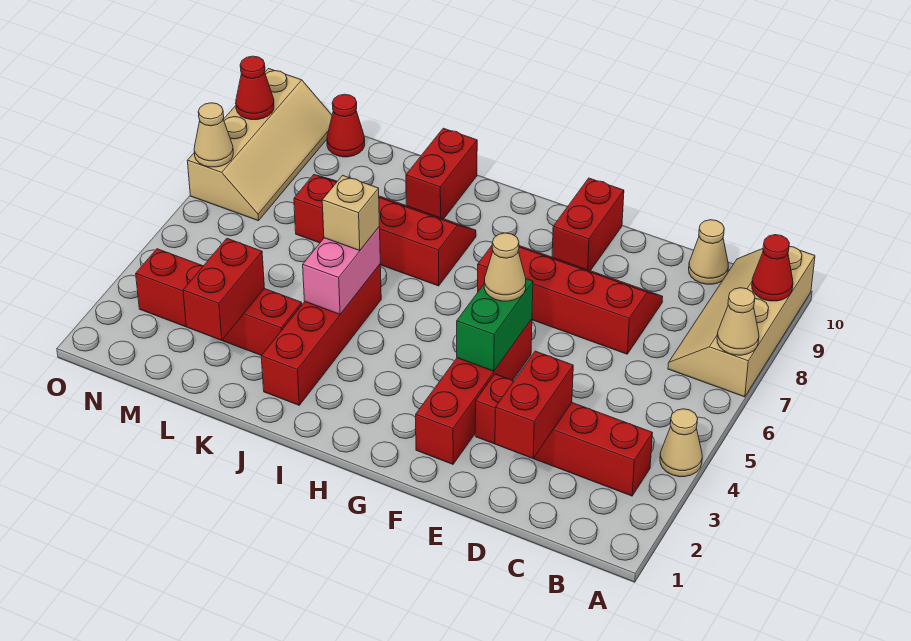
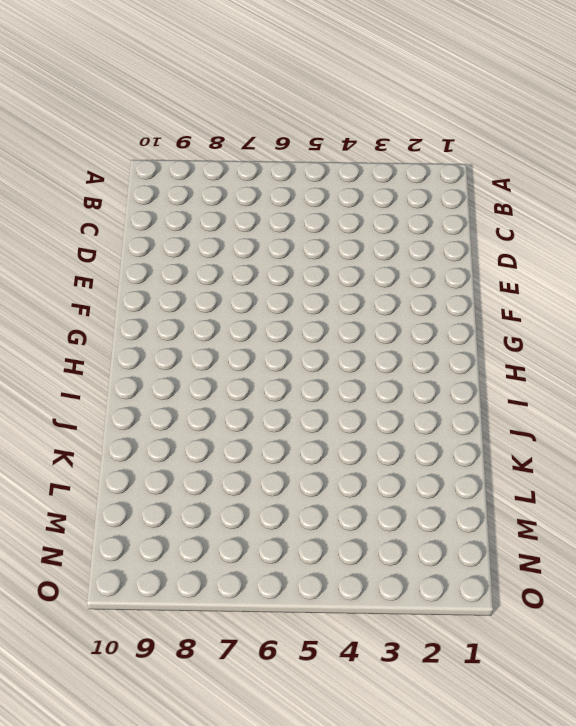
none -> tan 1x1 cone [660,409,702,477]
none -> tan 2x4 slope [668,246,815,397]
none -> red 1x4 brick [475,374,653,496]

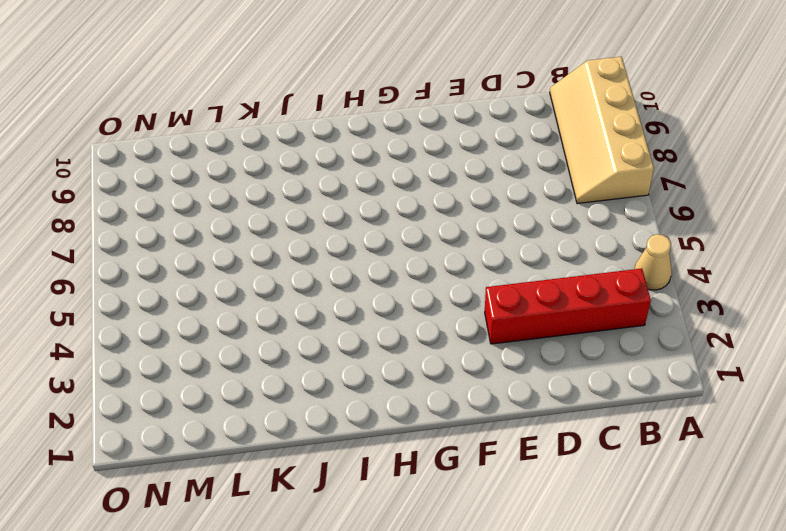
none -> tan 1x1 cone [689,220,728,284]
none -> red 2x4 slope [478,246,663,354]
none -> red 1x4 brick [416,319,532,464]

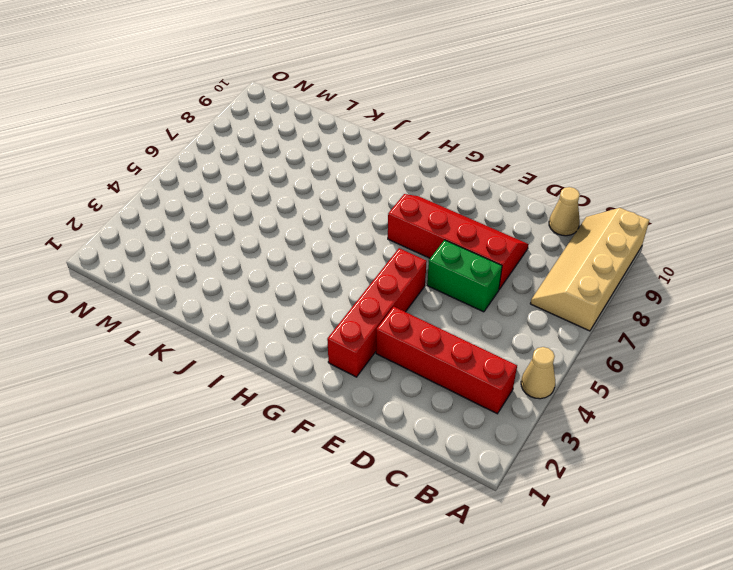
green 1x2 brick [427,240,502,312] -> green 1x2 brick turned to [457,279,533,371]
none -> red 1x2 brick [552,178,624,271]
none -> red 2x4 slope [294,175,476,286]
none -> red 1x4 brick [261,264,381,405]

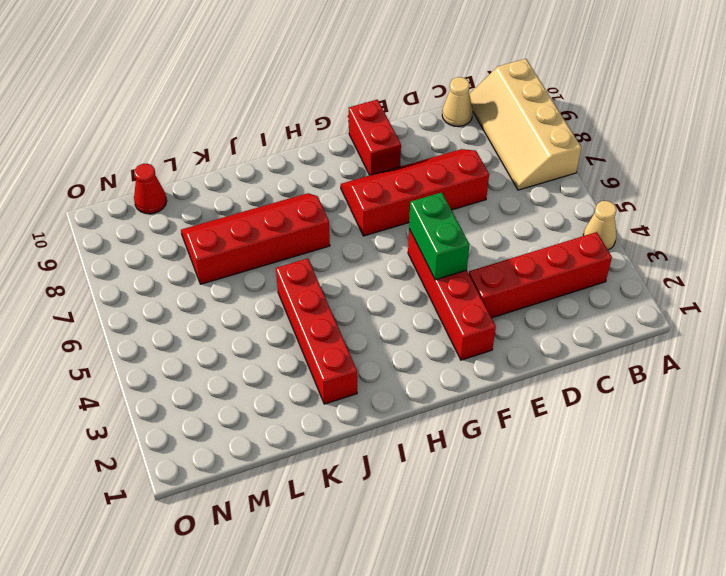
none -> red 1x2 brick [406,128,477,219]
none -> red 1x4 brick [136,249,302,355]
none -> tan 2x4 slope [187,69,332,221]

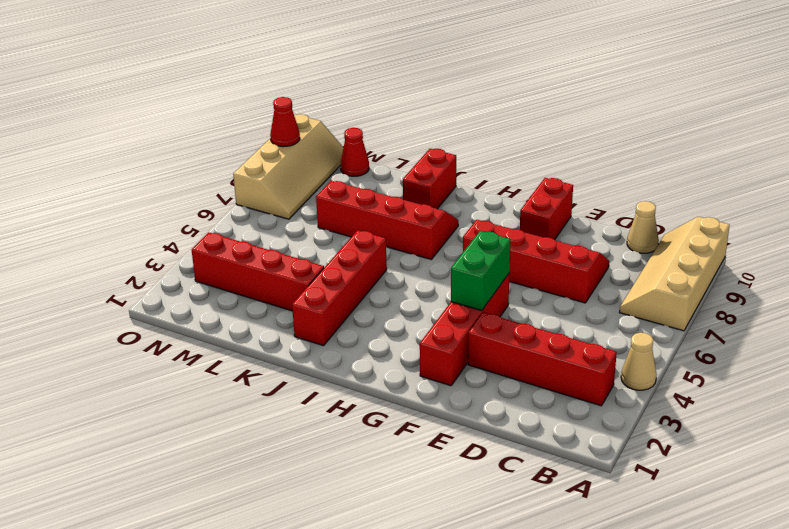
none -> tan 1x1 cone [717,288,759,355]
none -> red 1x1 cone [752,235,793,301]
none -> red 1x2 brick [495,351,573,458]

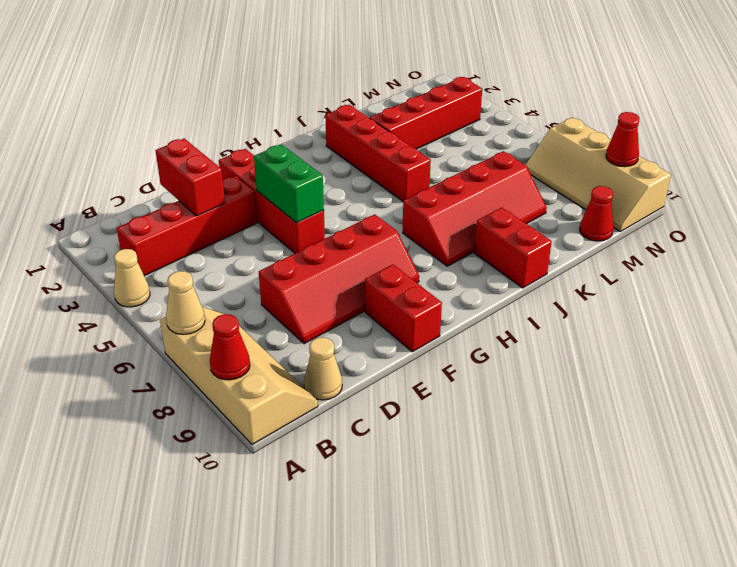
none -> pink 1x2 brick [303,227,380,314]
none -> red 1x2 brick [183,239,264,340]
none -> tan 1x1 cone [194,103,233,167]

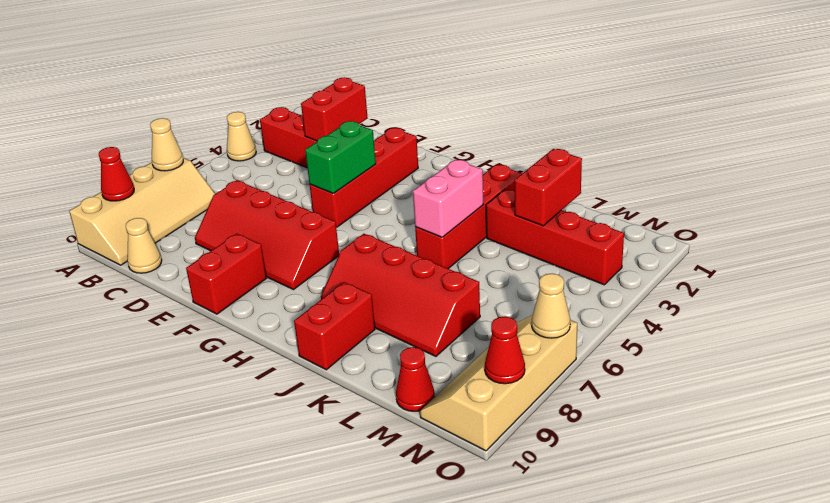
none -> tan 1x1 cone [484,233,526,301]
none -> tan 1x1 brick [322,175,379,250]

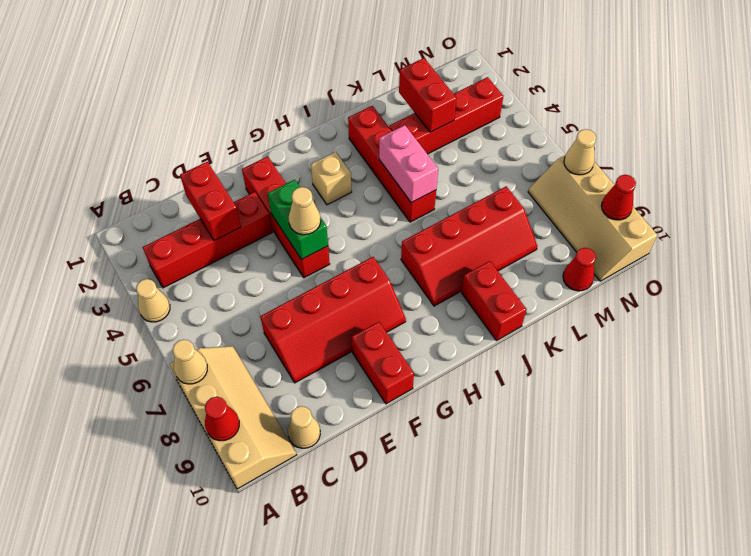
tan 1x1 brick [311,152,352,205] -> tan 1x1 brick moved to [322,175,379,250]

